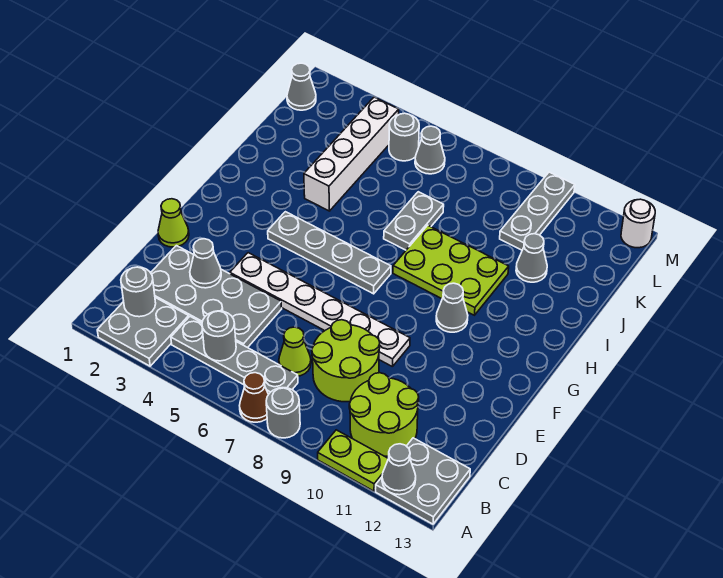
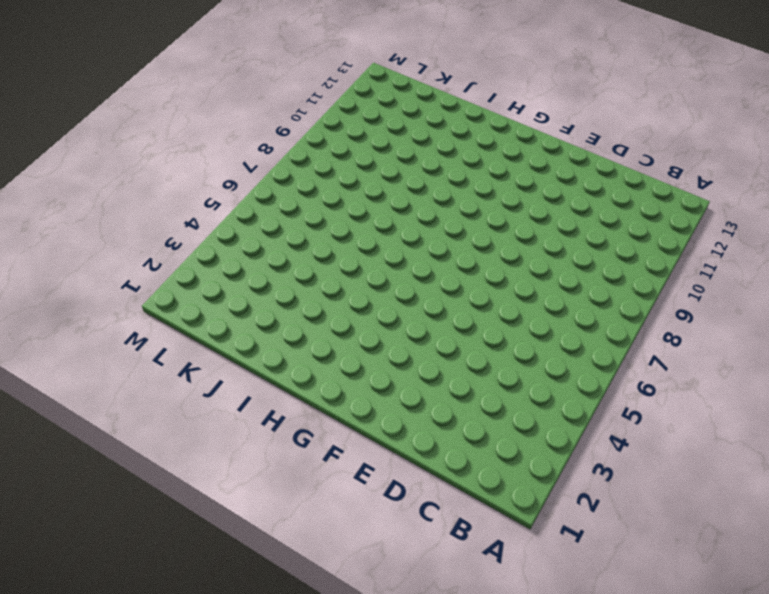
none -> grey 2x2 plate [97,298,189,366]
none -> brown 1x1 cone [240,373,268,422]
none -> grey 1x1 round brick [266,388,300,438]

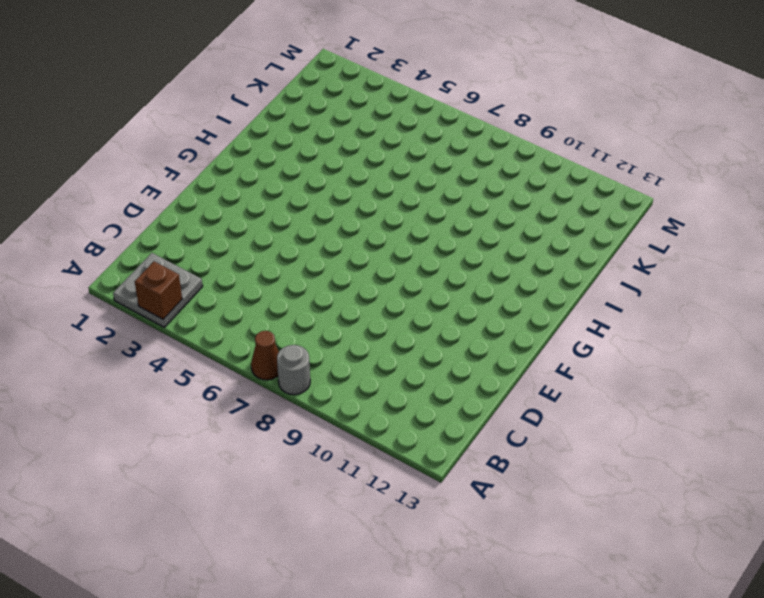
brown 1x1 brick [135,262,182,319] -> none
none -> lime 1x2 plate [318,430,388,491]
none -> grey 2x2 plate [376,438,470,524]
none -> grey 1x4 plate [171,317,298,395]

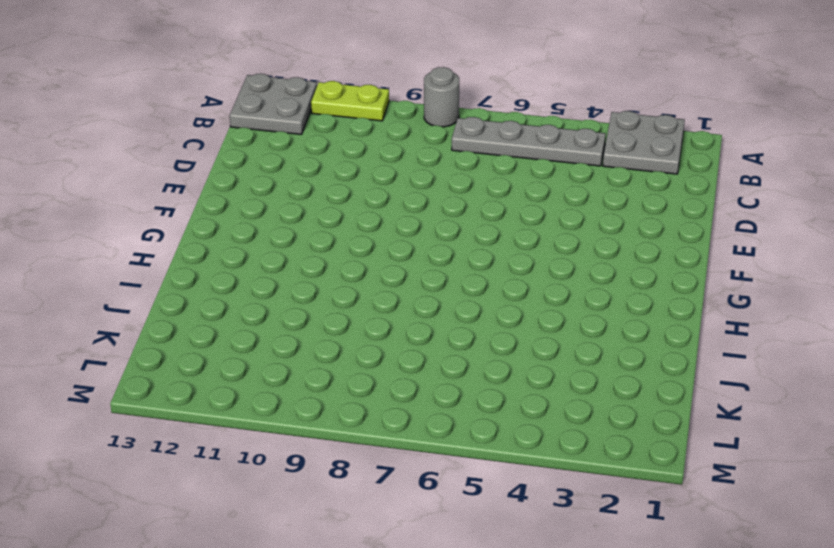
none -> brown 1x1 cone [240,373,268,422]
none -> lime 2x2 round brick [349,373,419,456]
none -> grey 2x4 plate [151,246,282,348]

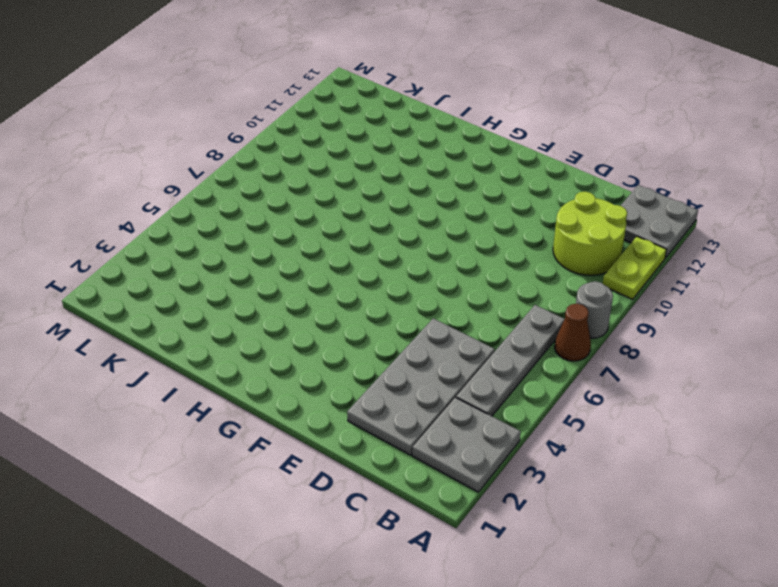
none -> lime 1x1 cone [279,327,311,376]
none -> lime 2x2 round brick [312,320,380,402]
none -> lime 1x1 cone [158,199,189,247]

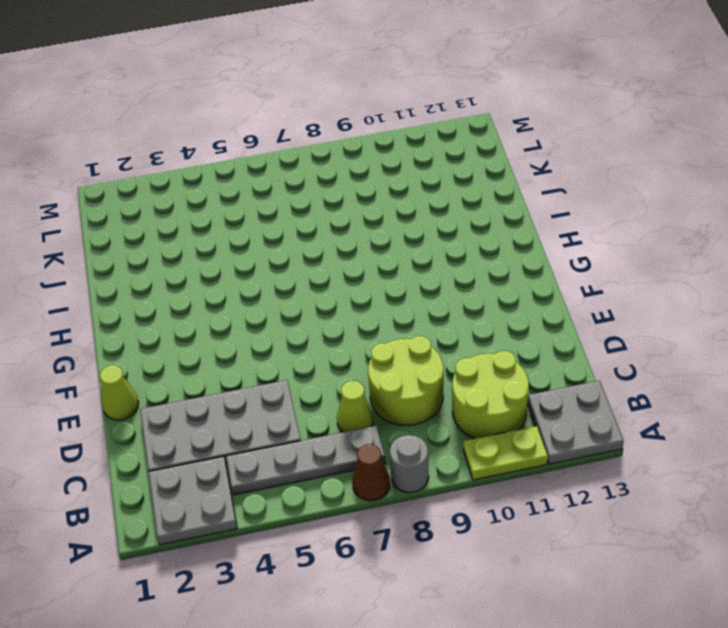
none -> white 1x6 plate [230,253,410,367]
none -> grey 1x4 plate [268,212,391,294]
none -> grey 1x1 cone [436,283,468,332]

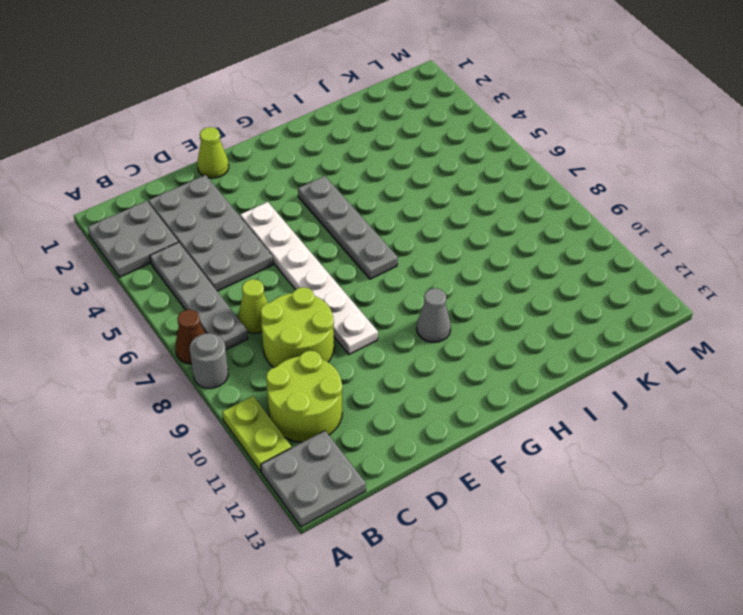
none -> lime 2x3 plate [393,225,509,315]
none -> white 1x4 brick [304,97,399,211]
none -> grey 1x2 plate [384,192,444,250]

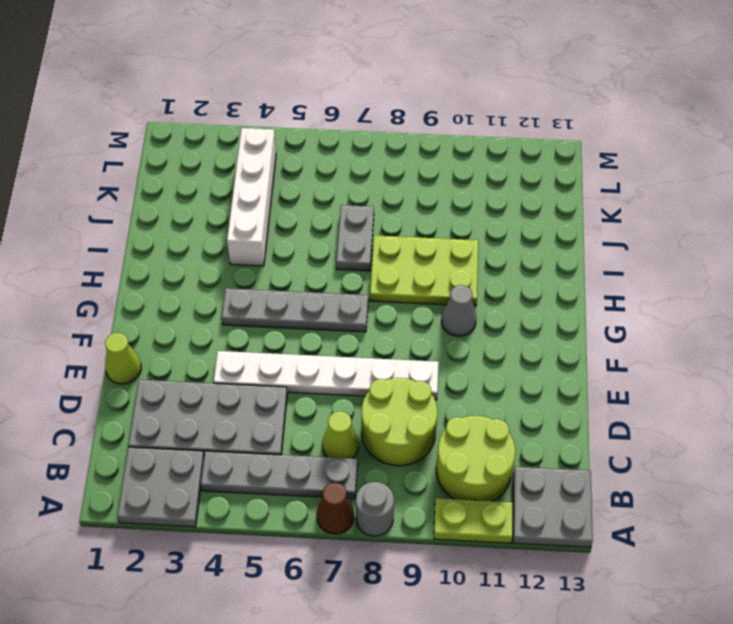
none -> grey 1x1 cone [516,234,547,282]
none -> grey 1x3 plate [500,172,575,250]
none -> grey 1x1 cone [287,63,316,110]

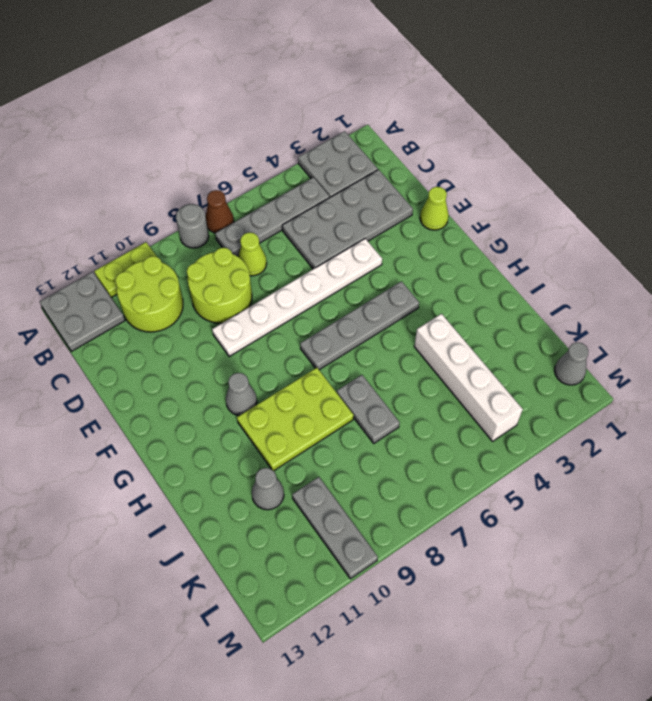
none -> grey 1x1 round brick [389,113,419,161]
none -> grey 1x1 cone [415,126,445,174]
none -> white 1x1 round brick [621,199,655,248]

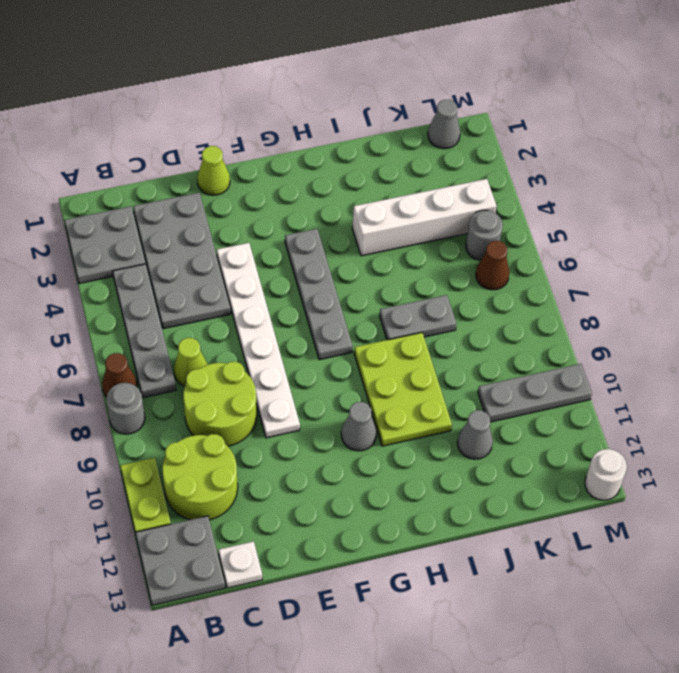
white 1x1 plate [219,541,263,588] -> none
brown 1x1 cone [476,241,510,290] -> grey 1x1 cone [415,126,445,174]
none -> grey 1x1 cone [382,444,416,495]
none -> grey 1x1 round brick [121,267,156,317]
none -> grey 1x1 round brick [202,311,236,361]

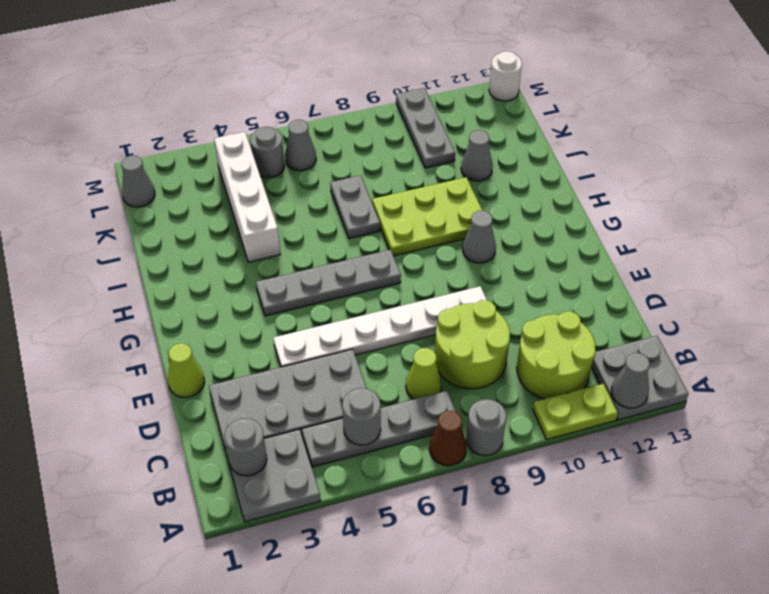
none -> grey 1x1 cone [190,239,221,288]

